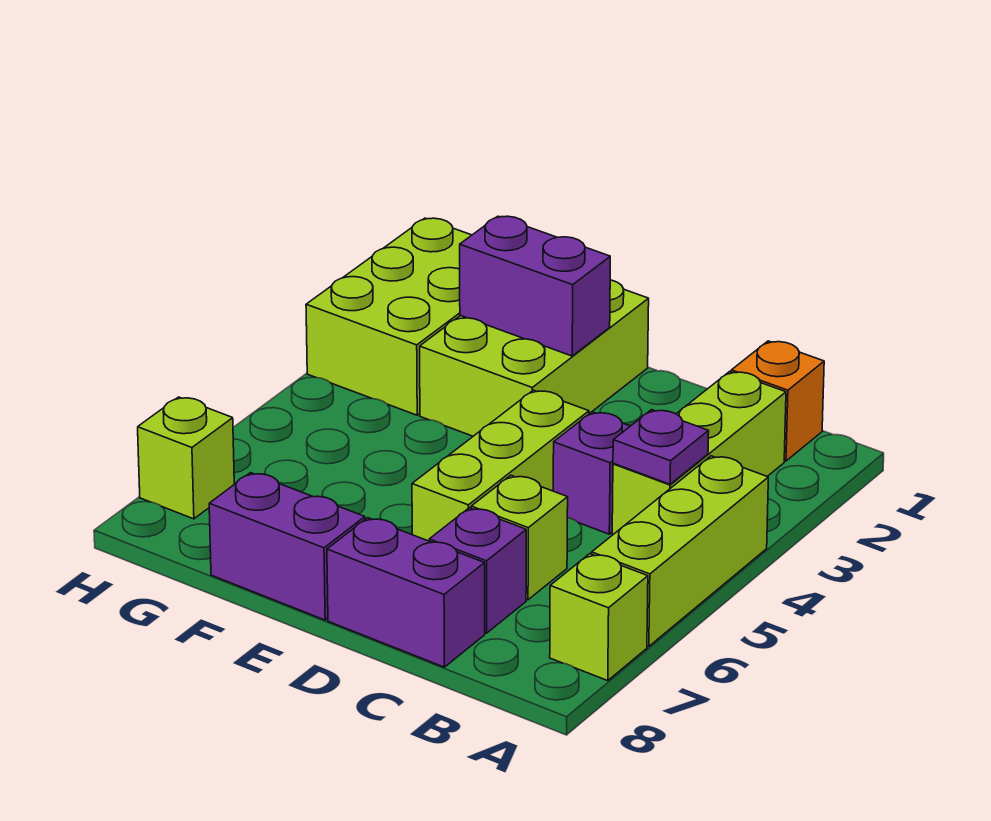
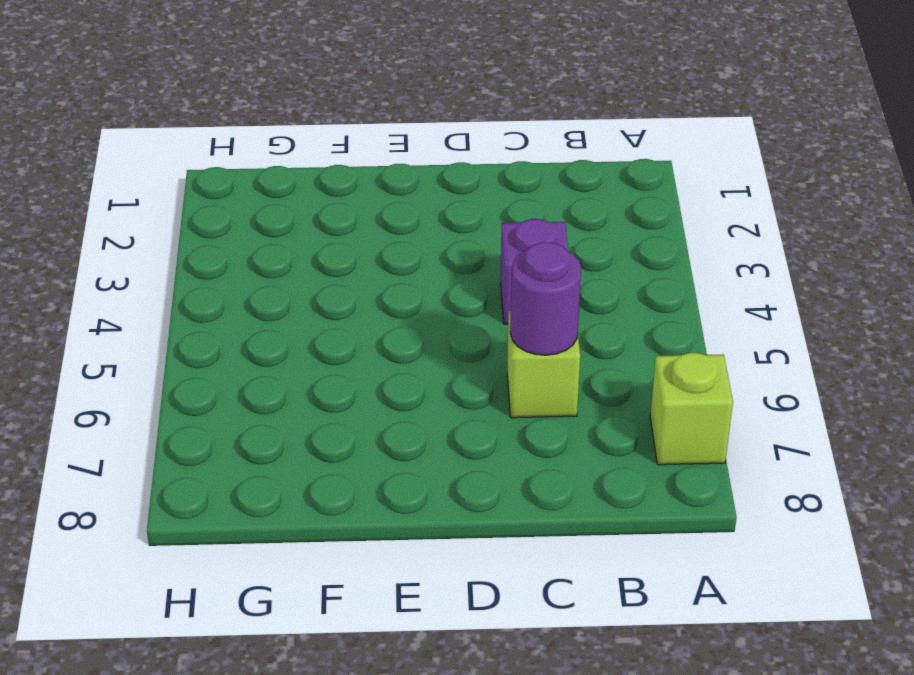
purple 1x1 round brick [510,242,581,355] -> none
none -> lime 1x3 brick [592,456,768,646]
none -> orange 1x1 brick [731,341,824,461]
none -> lime 1x3 brick [612,372,786,535]

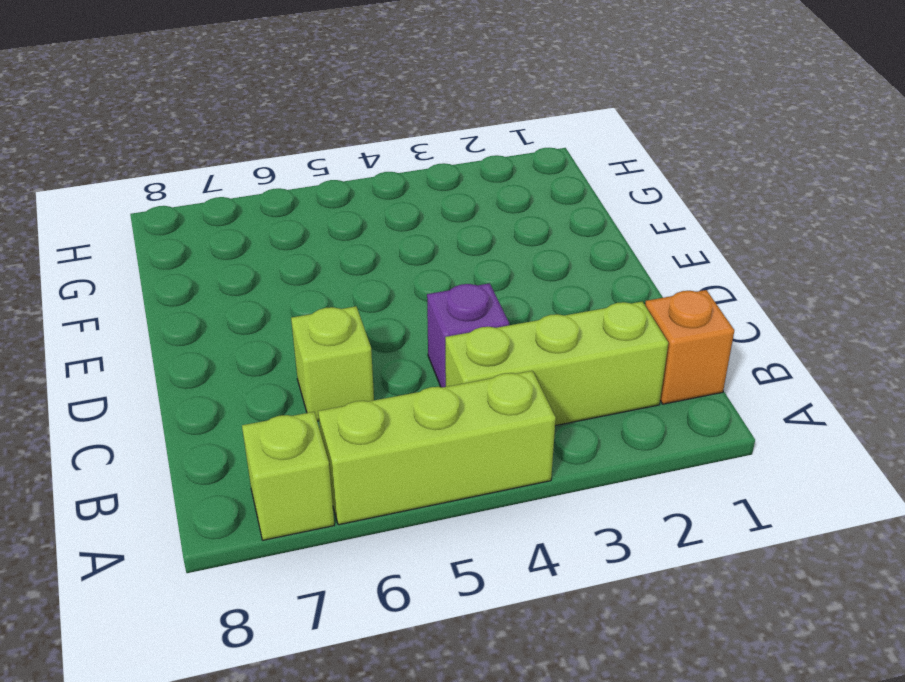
none -> purple 1x1 brick [429,508,526,633]
none -> purple 1x2 brick [327,518,485,667]
none -> lime 1x3 brick [412,390,589,541]

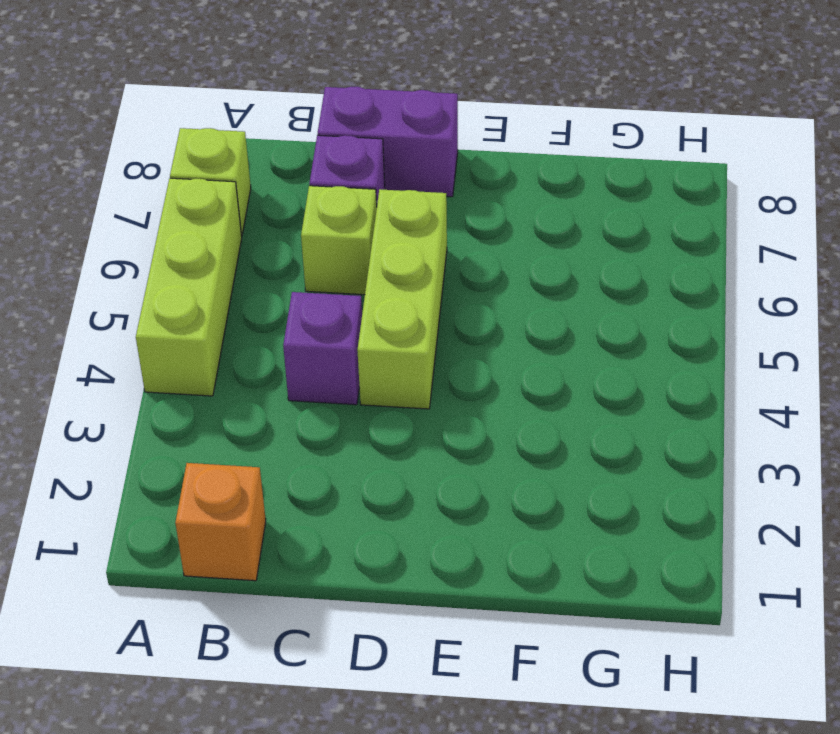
none -> lime 1x3 brick [612,372,786,535]
none -> lime 2x3 brick [420,280,649,436]
none -> purple 1x2 brick [209,473,365,620]

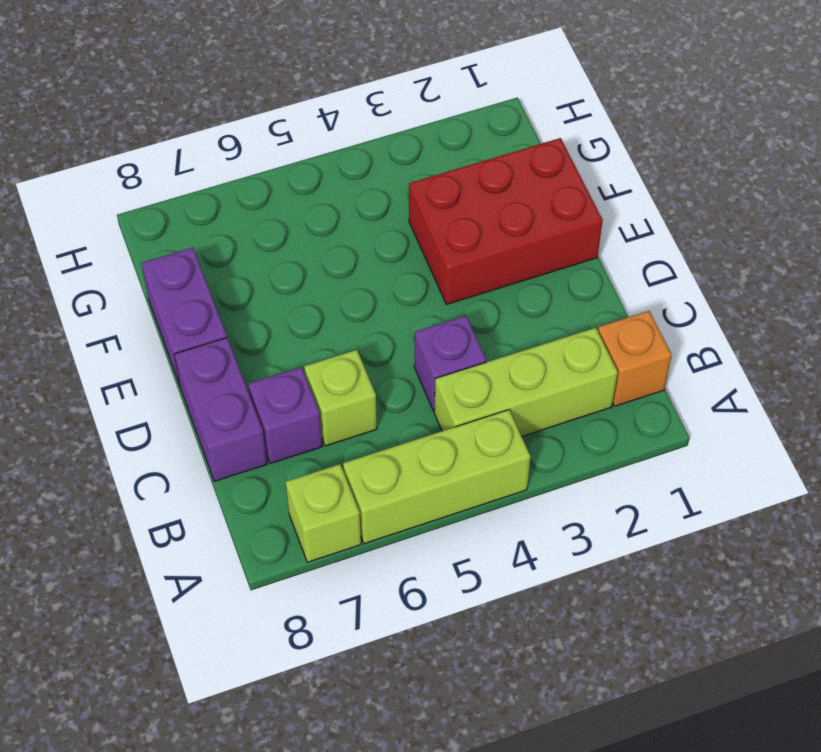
red 2x3 brick [409,138,603,305] -> lime 2x3 brick [420,280,649,436]
none -> lime 1x3 brick [412,390,589,541]
none -> lime 2x3 brick [306,218,471,415]
none -> lime 1x1 brick [138,397,234,519]

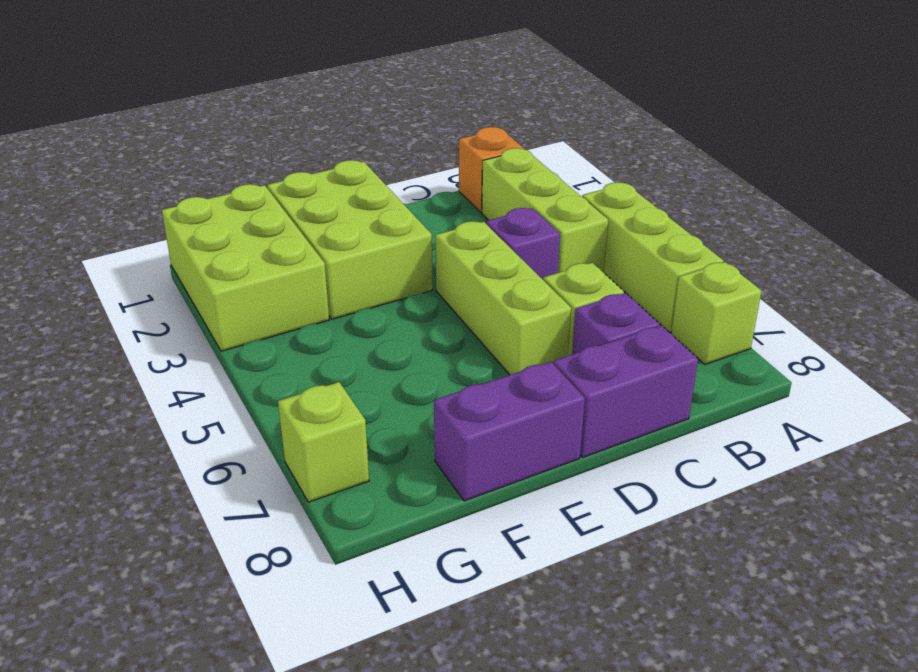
none -> purple 1x1 plate [613,410,709,484]
none -> purple 1x2 brick [460,216,610,356]

